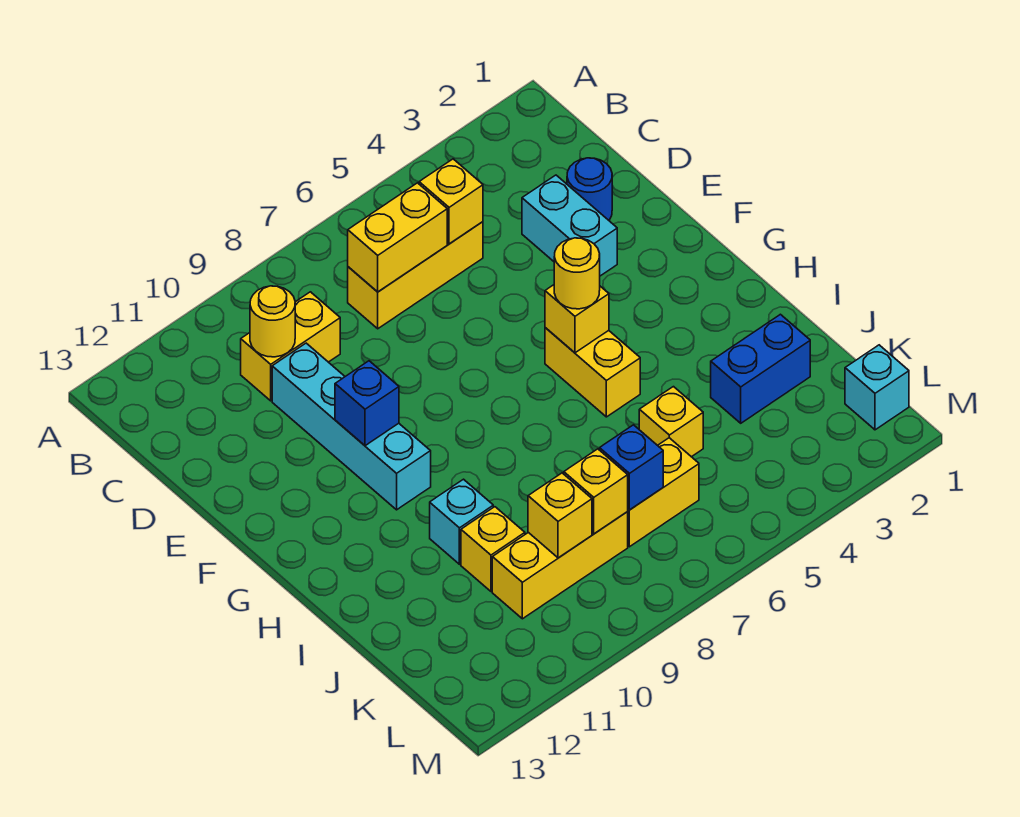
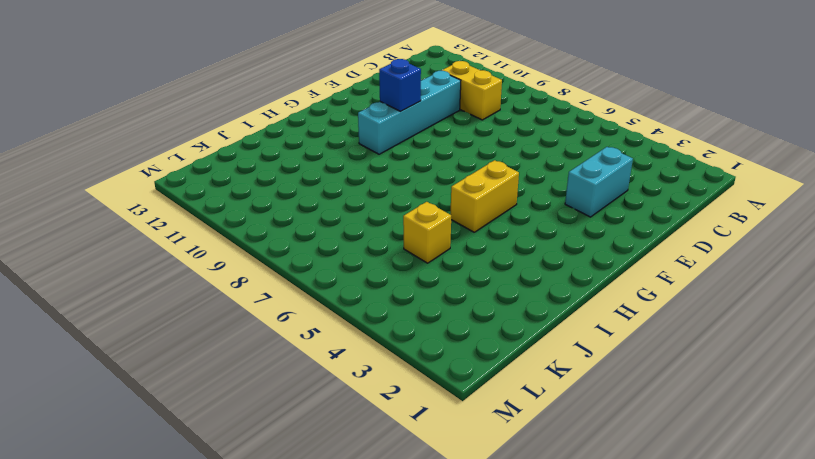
none -> yellow 1x3 brick [348,222,483,329]
none -> blue 1x1 round brick [567,158,612,220]
none -> cyan 1x1 brick [430,479,493,564]

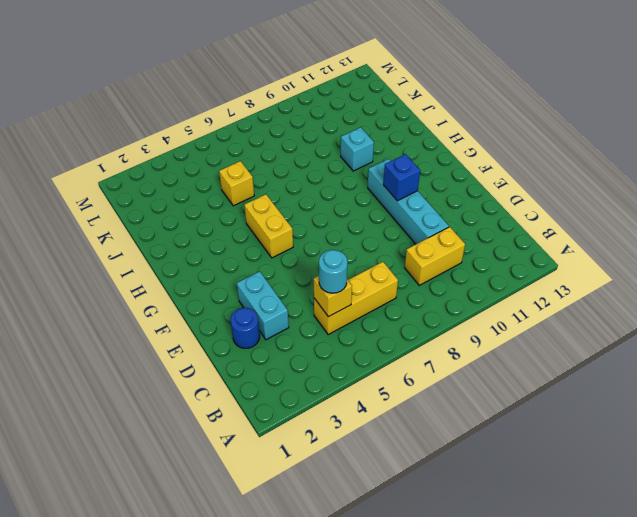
cyan 1x1 round brick [319,250,347,293] -> none
none -> blue 1x2 brick [711,314,810,423]
none -> yellow 1x1 brick [461,507,525,591]
none -> yellow 1x2 brick [627,438,699,547]

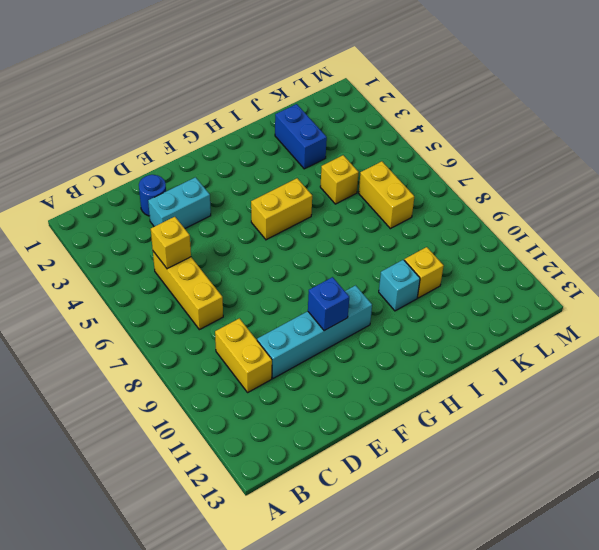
none -> yellow 1x3 brick [492,512,628,619]
none -> cyan 1x1 brick [845,345,909,430]
none -> yellow 1x2 brick [348,183,447,292]

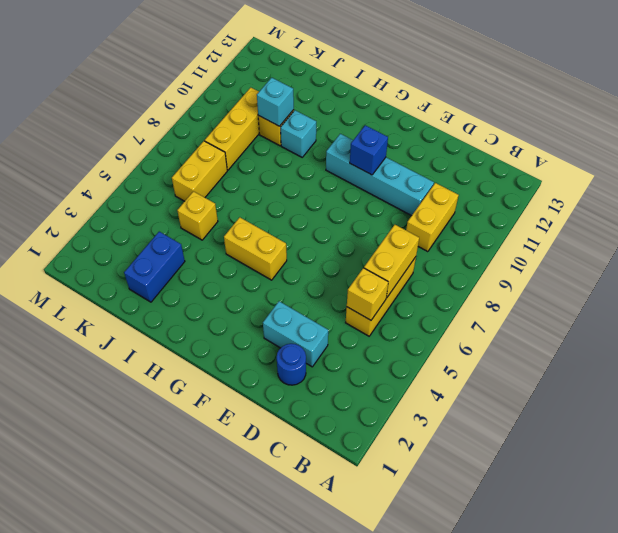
cyan 1x1 brick [257,78,294,126] -> cyan 1x1 brick moved to [845,345,909,430]
none -> yellow 1x1 round brick [250,286,295,357]
none -> yellow 1x1 brick [545,285,609,353]
none -> blue 1x1 brick [600,425,663,510]

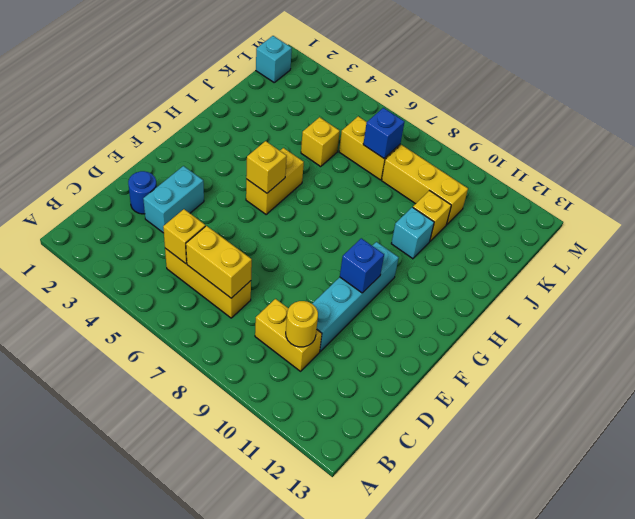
none -> blue 1x2 brick [711,314,810,423]
none -> yellow 1x1 brick [564,449,628,534]
none -> yellow 1x1 brick [528,473,592,558]

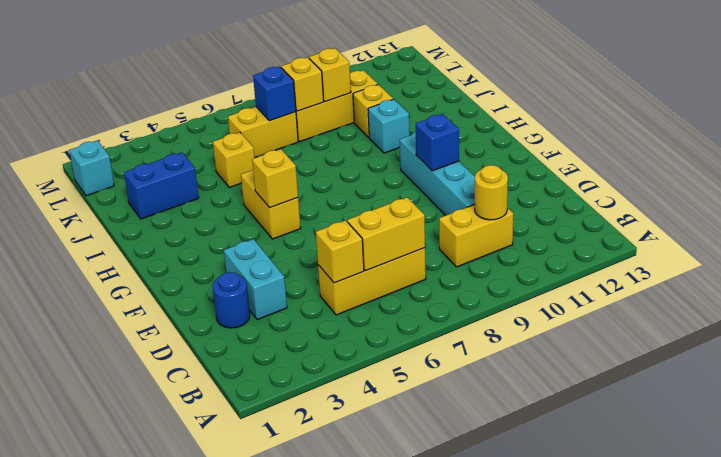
none -> yellow 1x1 round brick [554,238,600,309]

